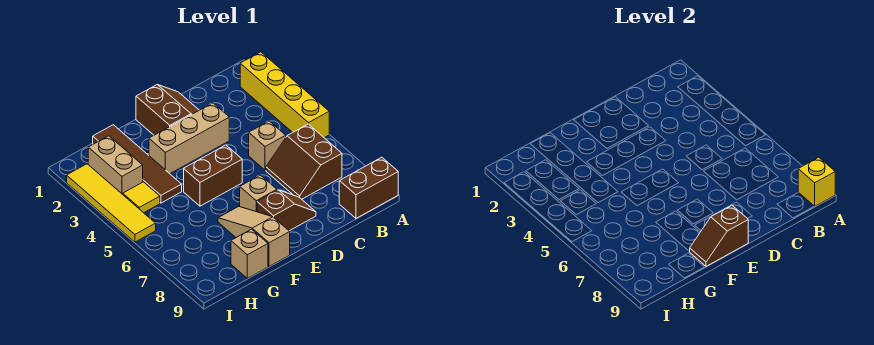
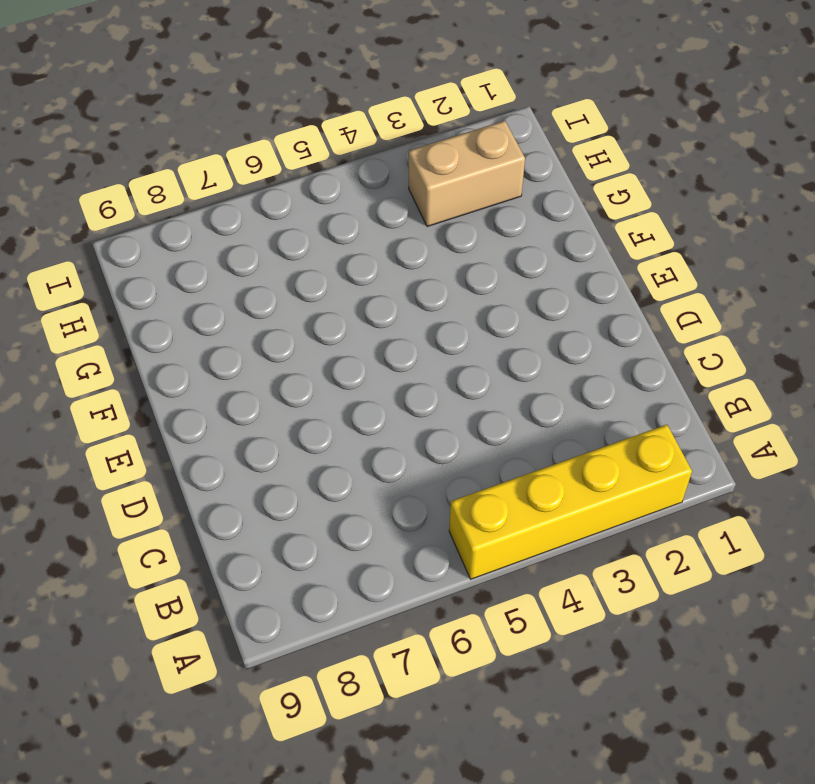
none -> brown 1x2 brick [339,157,398,218]
none -> brown 2x2 slope [266,124,342,199]
none -> tan 1x1 brick [249,121,286,170]

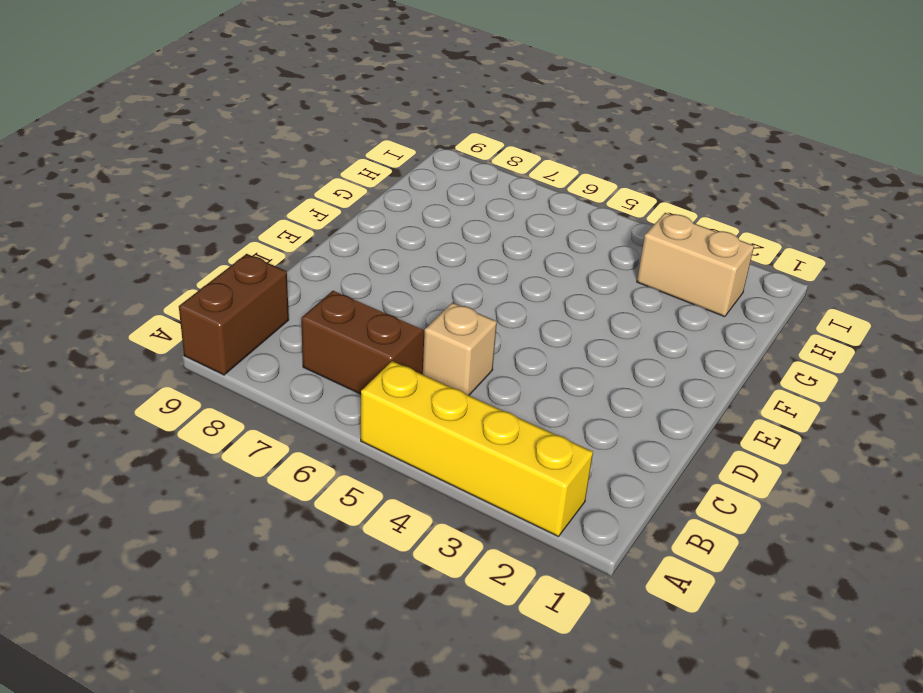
none -> brown 2x2 slope [136,85,199,135]
none -> tan 1x3 brick [149,103,229,174]
none -> brown 1x2 slope [257,190,316,231]

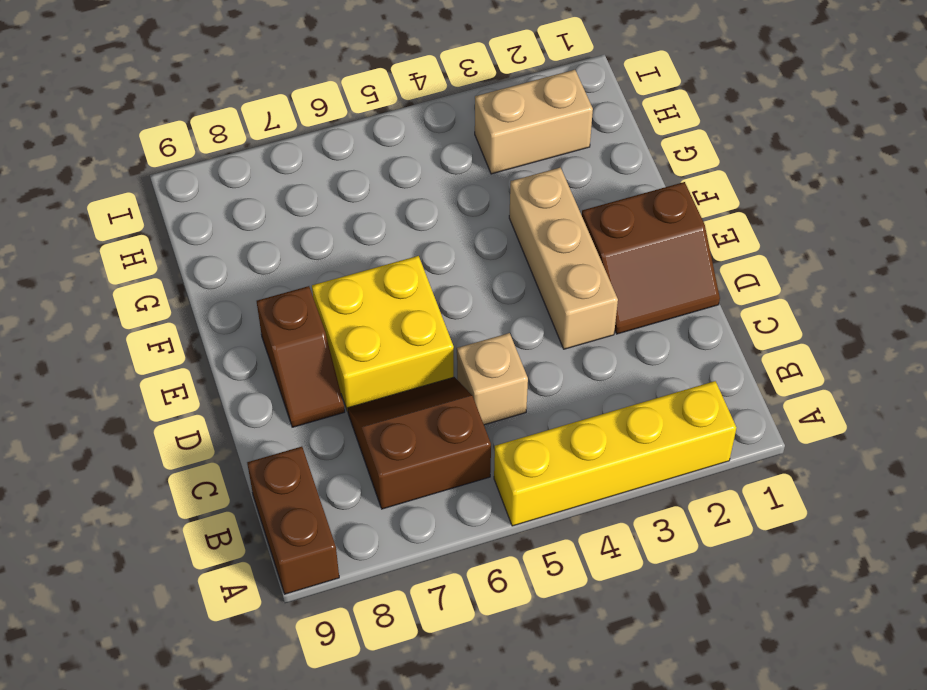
yellow 2x2 brick [312,256,454,411] -> tan 1x1 brick [240,175,277,212]
none -> brown 1x2 brick [184,145,242,206]
none -> tan 1x3 slope [218,206,290,266]
none -> brown 1x4 tile [93,125,182,203]

